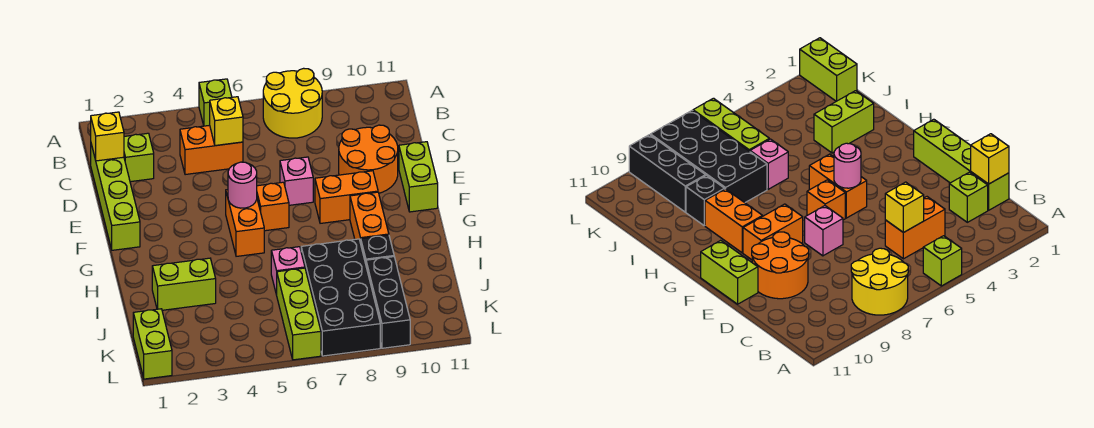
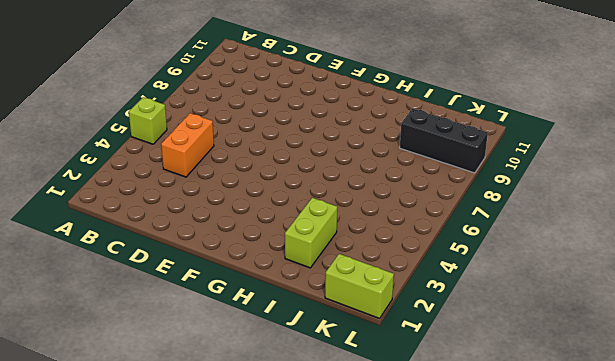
none -> yellow 2x2 round brick [263,68,322,138]
none -> lime 1x4 brick [91,144,140,250]
none -> lime 1x1 brick [124,133,154,182]

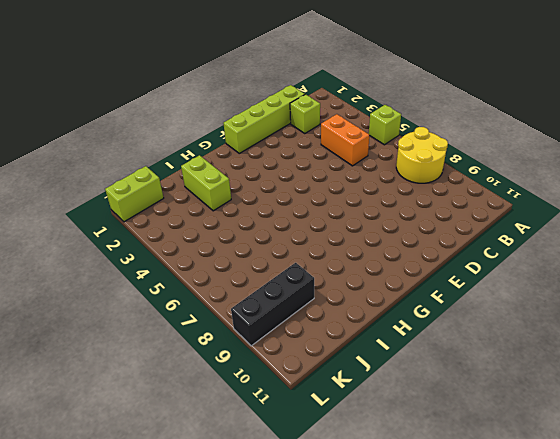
none -> orange 2x2 round brick [339,125,398,193]
none -> pink 1x1 brick [280,157,313,205]
none -> lime 1x2 brick [399,142,438,212]

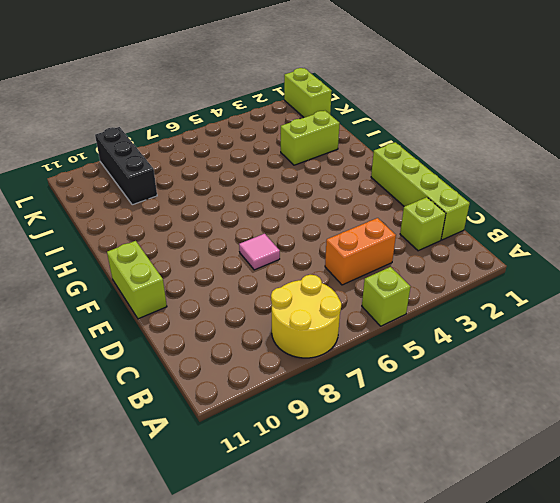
pink 1x1 tile [239,234,280,270] -> pink 1x1 brick [280,157,313,205]
none -> orange 2x2 round brick [339,125,398,193]
none -> orange 1x2 brick [226,190,264,256]
none -> orange 1x1 brick [257,182,289,231]

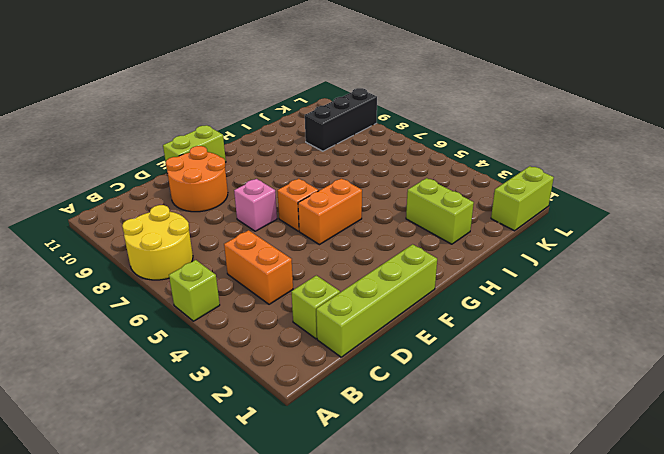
none -> orange 1x2 brick [315,171,378,223]
none -> orange 1x2 brick [350,192,389,243]
none -> pink 1x1 brick [271,247,305,295]

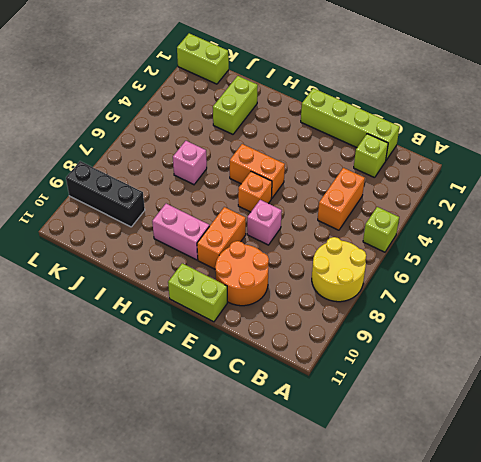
pink 1x2 brick [152,204,209,260] -> orange 1x2 brick [350,192,389,243]
none -> black 2x4 brick [301,239,380,356]
none -> black 1x1 brick [361,235,394,264]
none -> lime 1x3 brick [277,268,321,360]

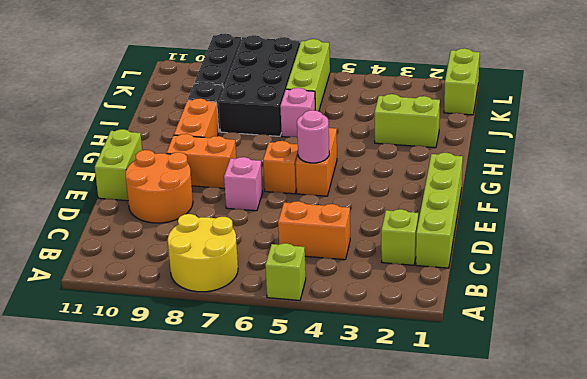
none -> yellow 1x1 brick [91,112,124,161]
none -> yellow 1x1 brick [210,97,243,146]

